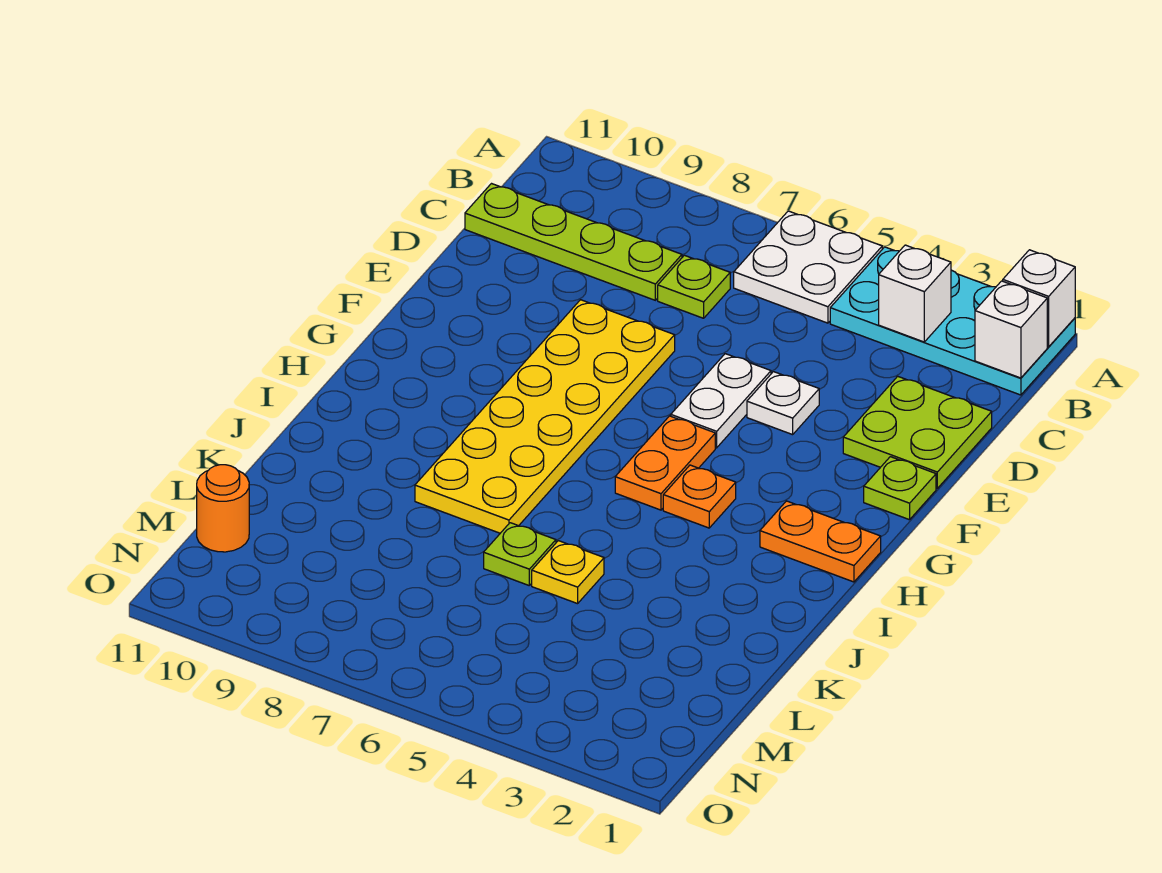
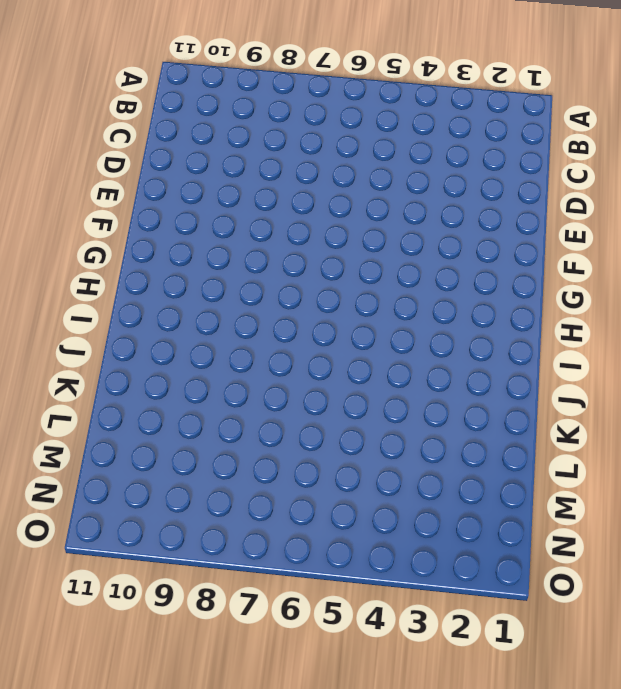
none -> cyan 2x4 plate [830,247,1075,395]
none -> white 2x2 plate [734,211,882,323]
none -> lime 1x1 plate [658,255,730,318]

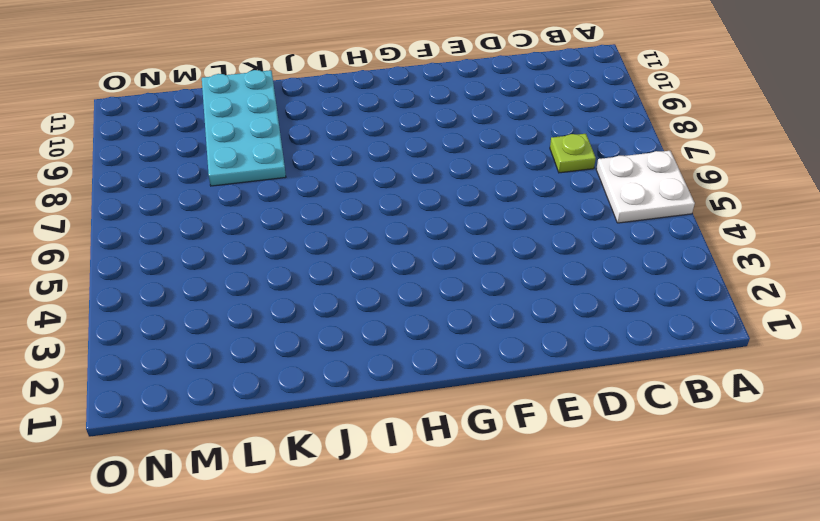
cyan 2x4 plate [202,70,286,186] -> cyan 2x4 plate moved to [830,247,1075,395]
none -> lime 1x4 plate [465,184,682,300]
none -> lime 2x2 plate [843,376,992,488]
none -> white 1x1 plate [747,372,819,435]

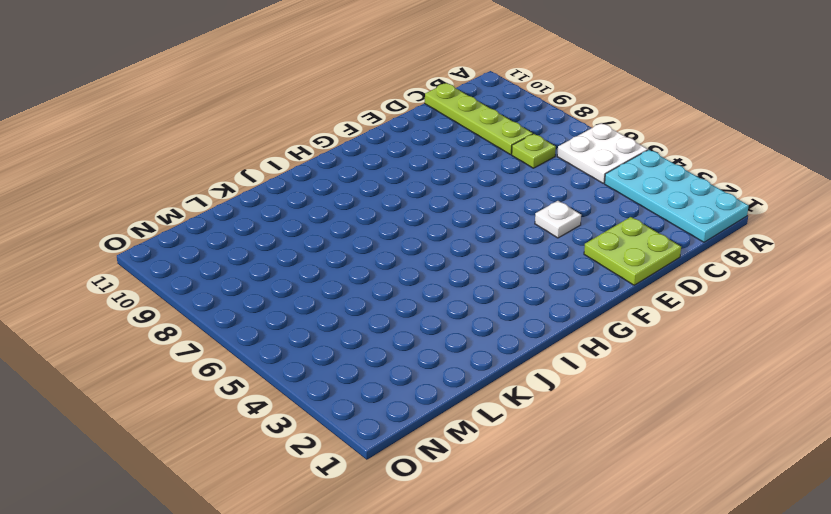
none -> white 1x2 plate [671,354,771,448]
none -> yellow 2x6 plate [415,300,675,533]
none -> lime 1x1 plate [864,457,936,520]

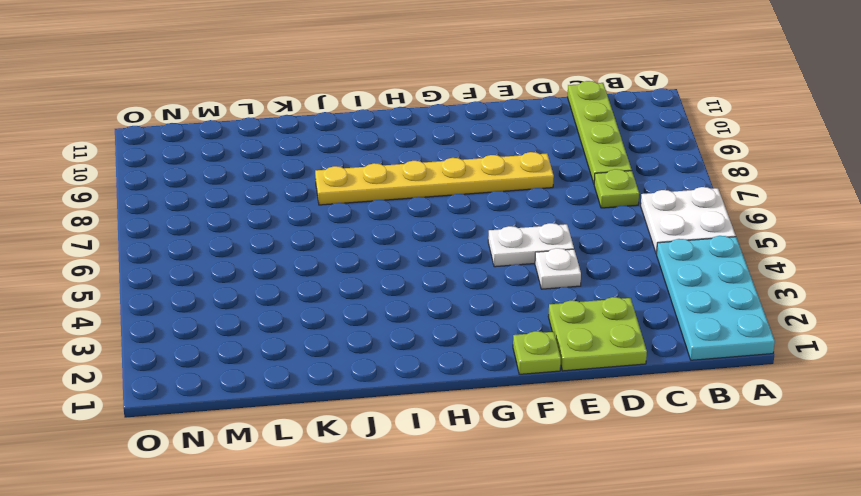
yellow 1x6 plate [315,152,554,205] -> yellow 2x6 plate [415,300,675,533]
none -> orange 1x2 plate [615,416,715,510]
none -> orange 1x2 plate [760,501,881,582]
none -> orange 1x1 plate [663,465,736,528]

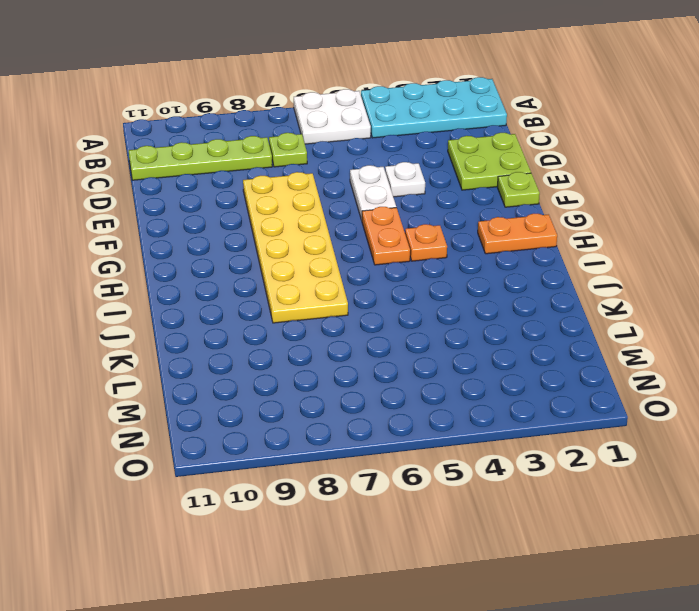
none -> yellow 1x1 plate [532,541,604,604]
none -> lime 1x1 plate [484,523,556,585]
none -> orange 1x1 round brick [197,465,249,552]

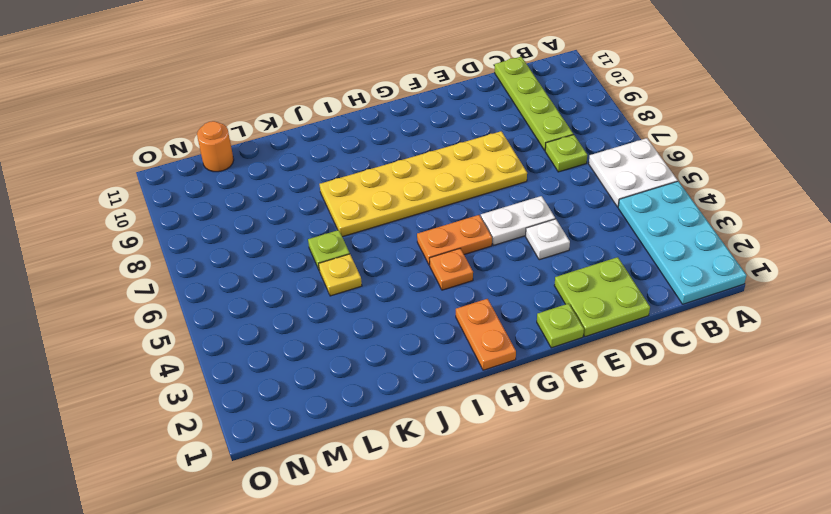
none -> white 1x1 brick [1003,250,1075,347]
none -> white 1x1 brick [975,281,1047,378]
none -> white 1x1 brick [879,245,951,342]

